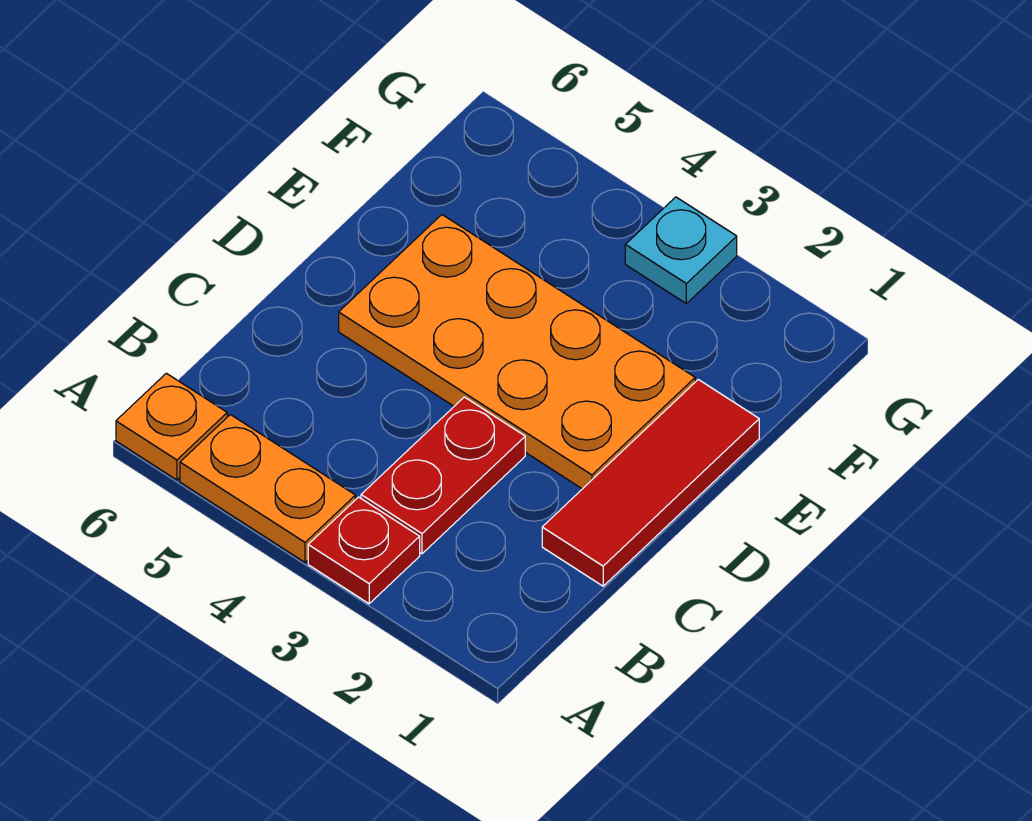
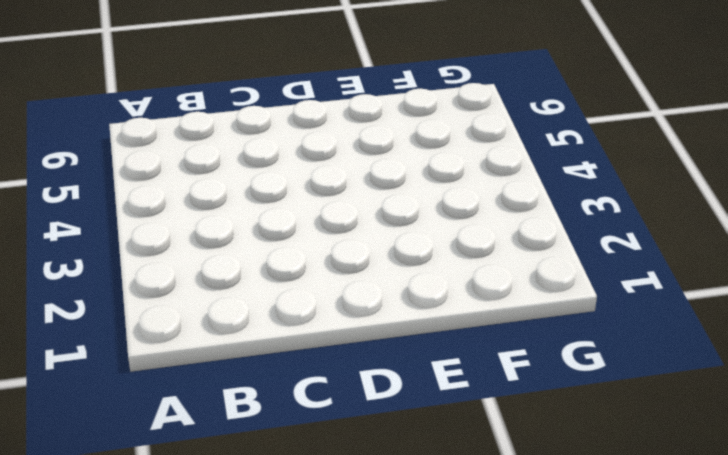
none -> red 1x1 plate [308,497,420,604]
none -> orange 1x2 plate [180,415,355,562]

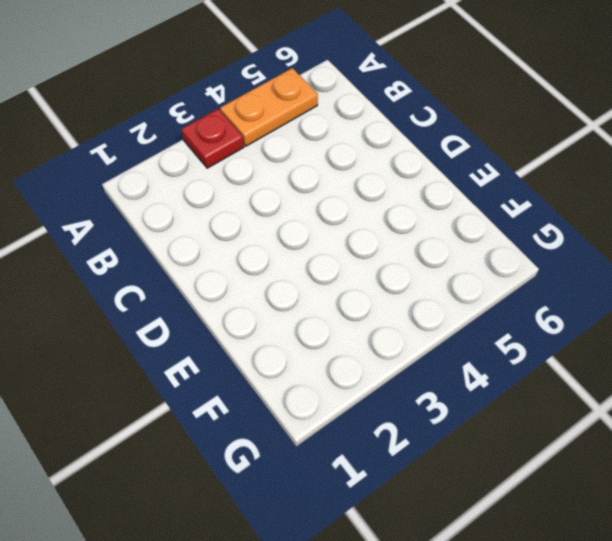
none -> orange 1x1 plate [116,373,227,480]
none -> red 1x2 plate [361,397,525,554]

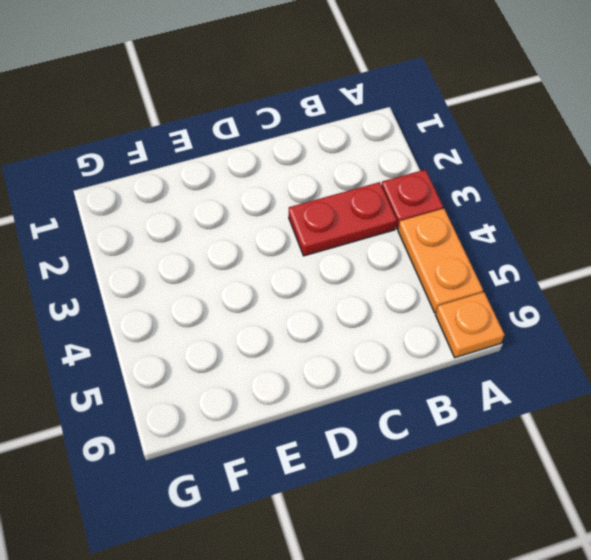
none -> red 1x3 tile [542,380,759,586]
none -> orange 2x4 plate [339,215,695,489]

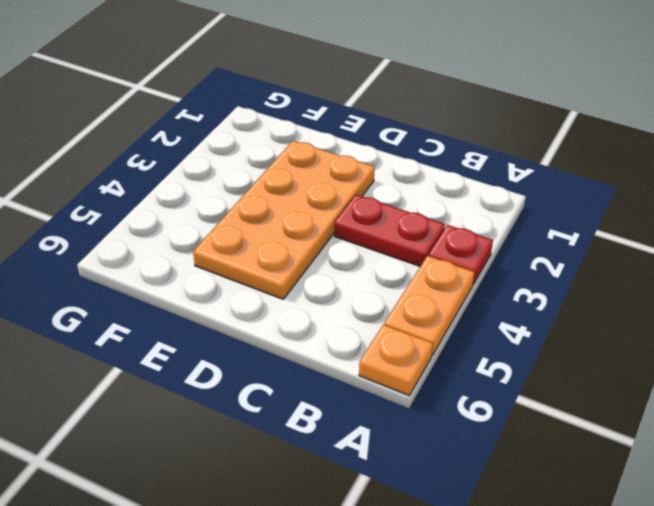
none -> red 1x3 tile [542,380,759,586]
none -> cyan 1x1 plate [625,197,737,304]

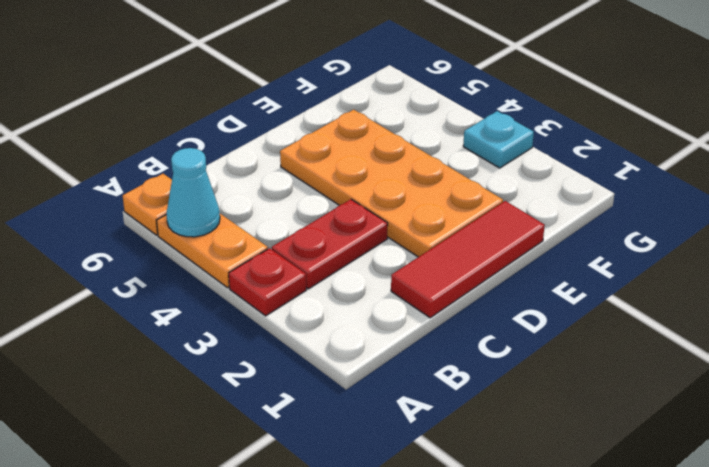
cyan 1x1 cone [166,148,220,237] -> none

